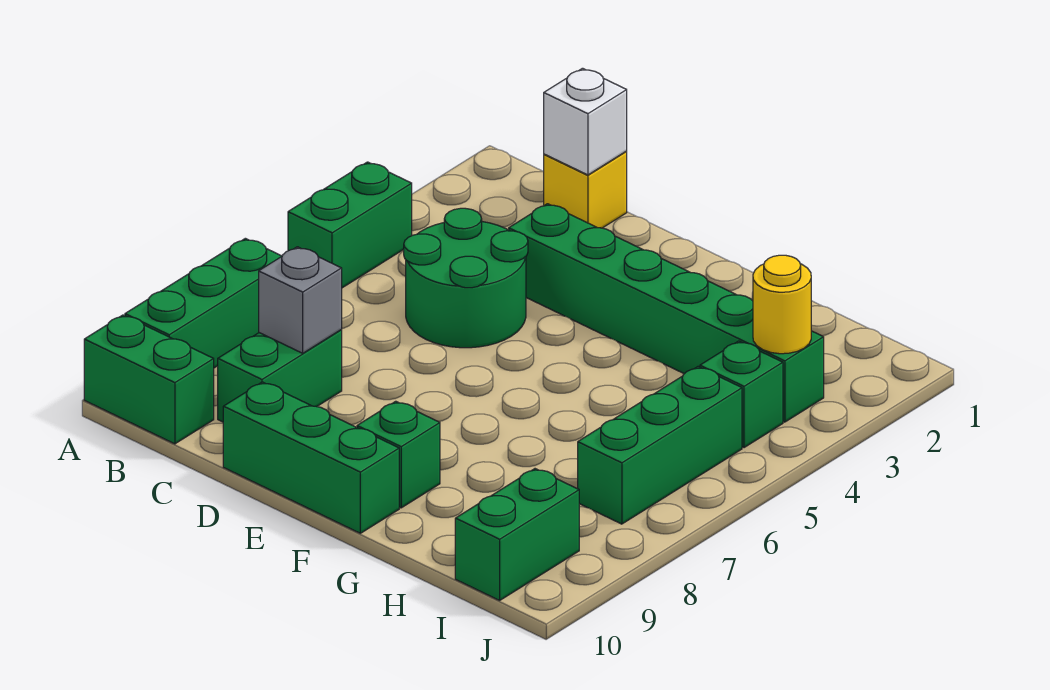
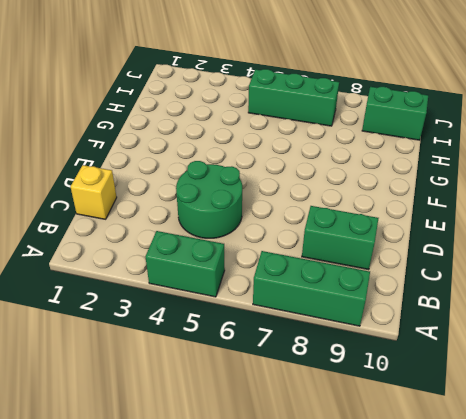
none -> green 1x2 brick [84,315,214,444]
none -> green 1x6 brick [509,204,824,422]
none -> green 1x3 brick [223,382,399,533]

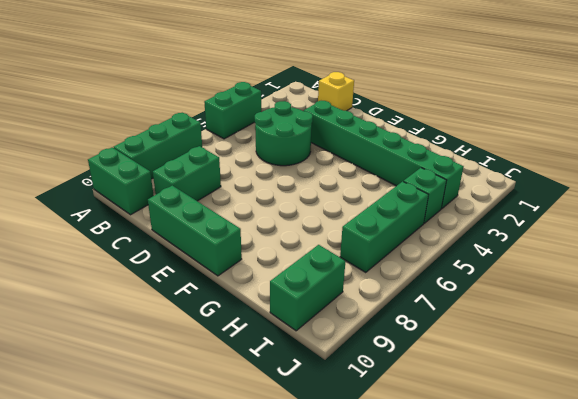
none -> green 1x1 brick [357,401,440,508]
none -> white 1x1 brick [544,68,627,175]
none -> grey 1x1 brick [259,247,342,353]

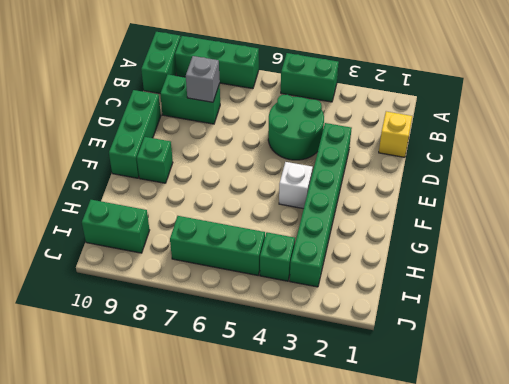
white 1x1 brick [279,162,313,209] -> white 1x1 brick moved to [544,68,627,175]
none -> yellow 1x1 round brick [753,255,811,354]

